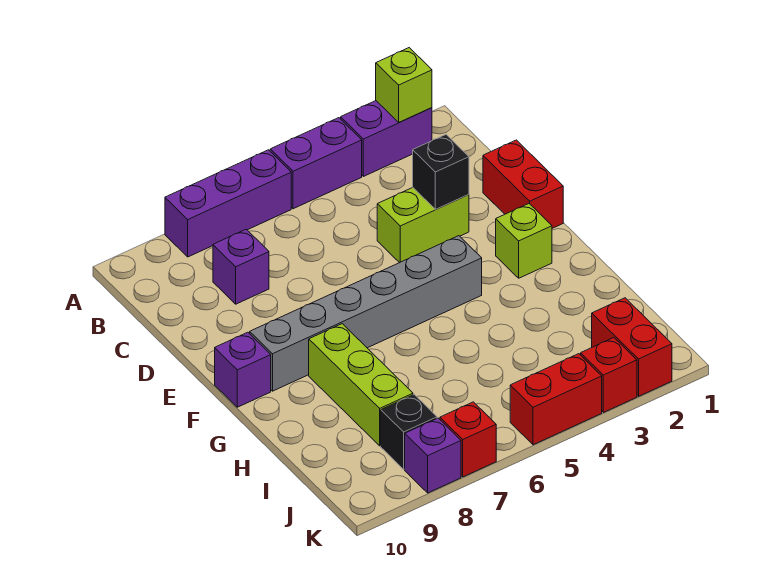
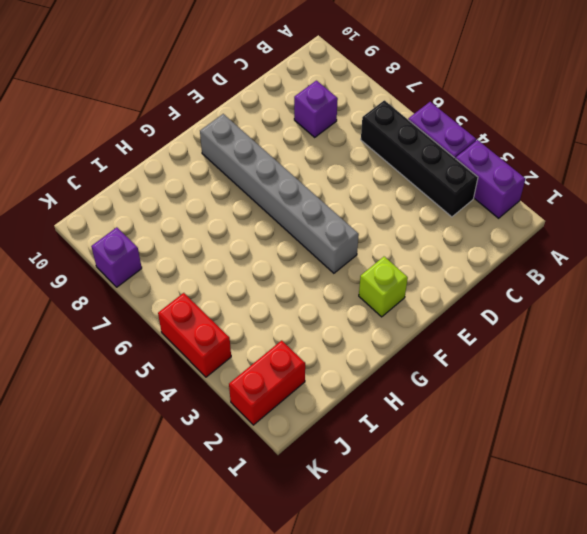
black 1x4 brick [361,100,478,217] -> none
none -> purple 1x3 brick [165,150,291,257]
none -> red 1x2 brick [483,140,563,228]
none -> lime 1x2 brick [377,188,469,263]

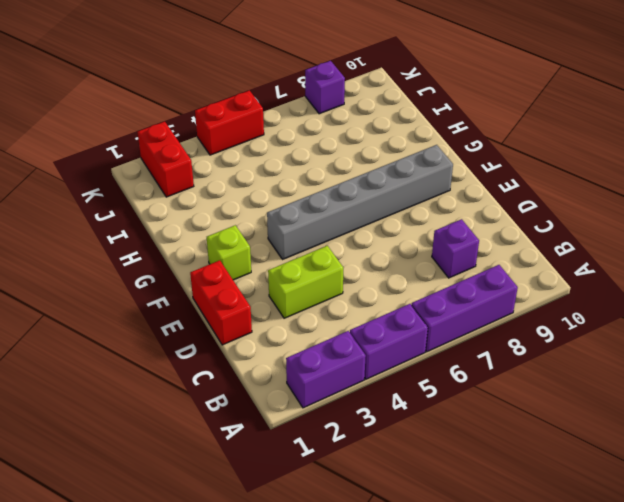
none -> purple 1x1 brick [215,332,271,407]
none -> lime 1x3 brick [309,324,413,446]
none -> black 1x1 brick [381,395,437,469]

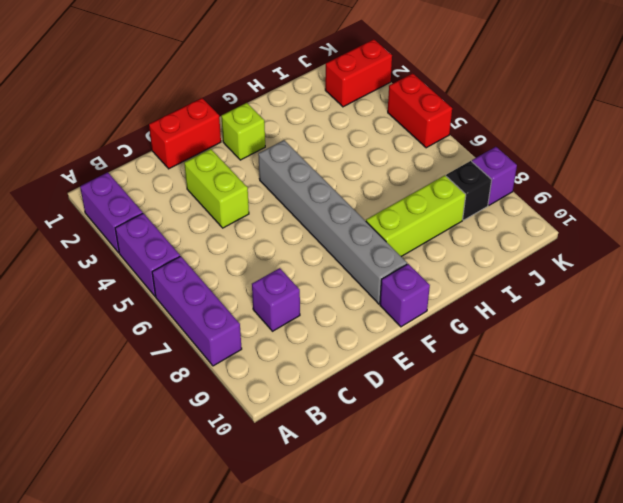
none -> red 1x1 brick [581,338,637,412]
none -> red 1x1 brick [440,402,496,477]
none -> lime 1x1 brick [376,48,432,122]

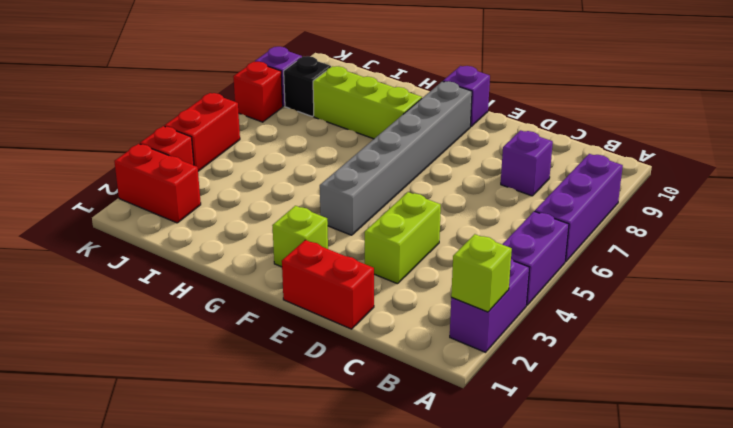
none -> black 1x1 brick [413,135,469,209]

